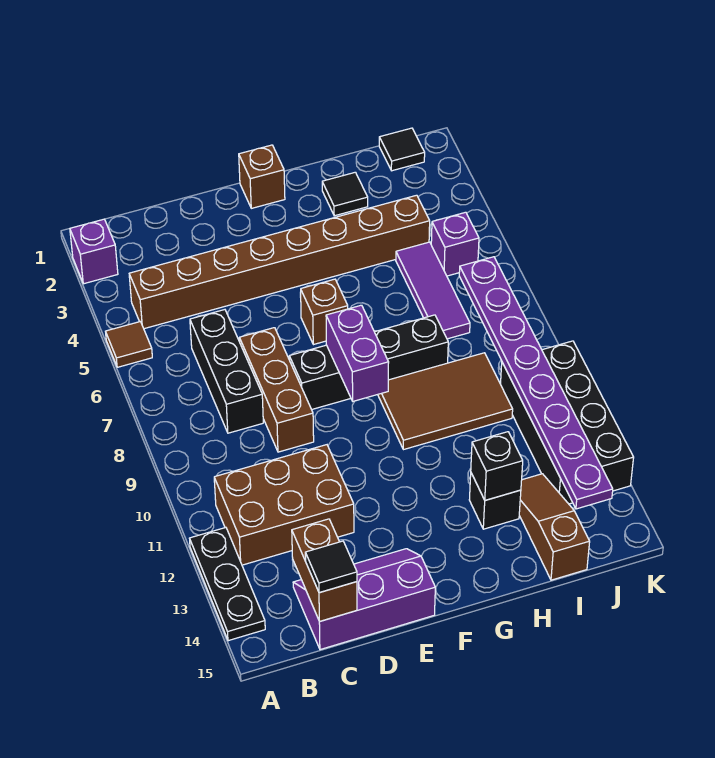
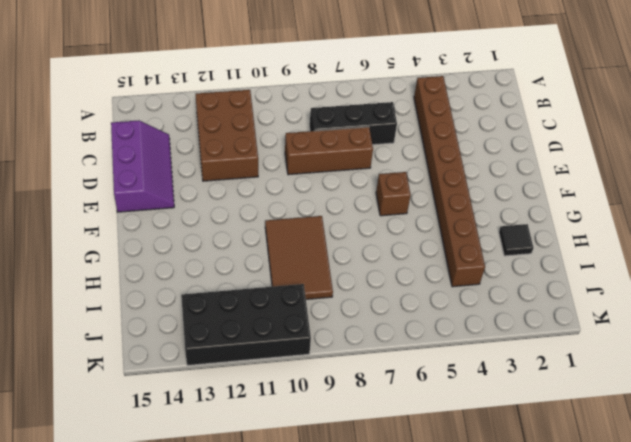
none -> purple 1x1 brick [70,219,118,284]
none -> brown 1x1 tile [105,322,152,367]
none -> black 1x3 plate [190,528,265,641]

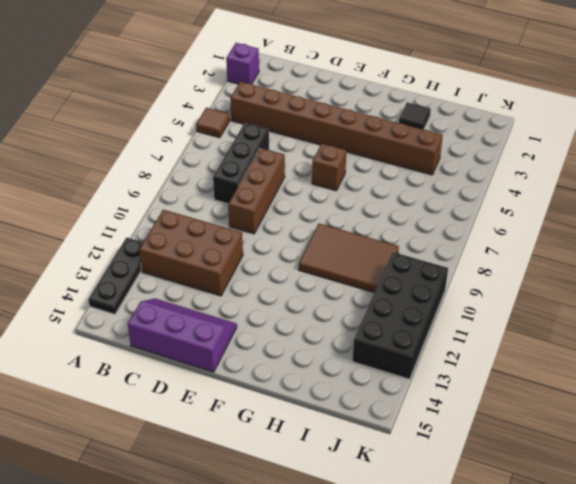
none -> black 1x4 brick [289,315,448,410]
none -> brown 1x1 brick [239,145,285,208]
none -> black 1x1 brick [469,473,521,529]

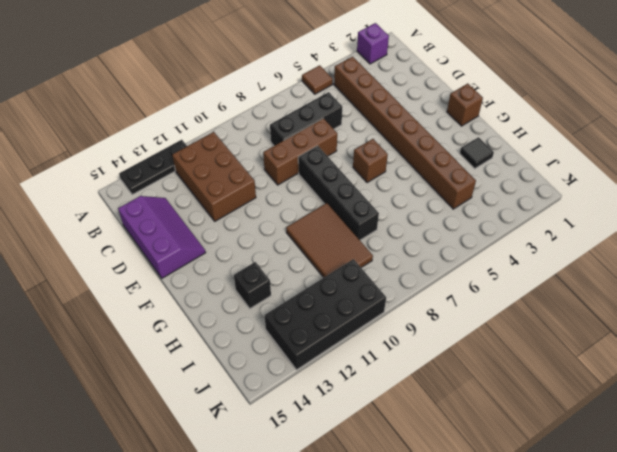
none -> purple 1x3 tile [396,242,470,339]
none -> brown 1x3 slope [519,474,590,580]
none -> black 1x1 tile [379,128,425,171]

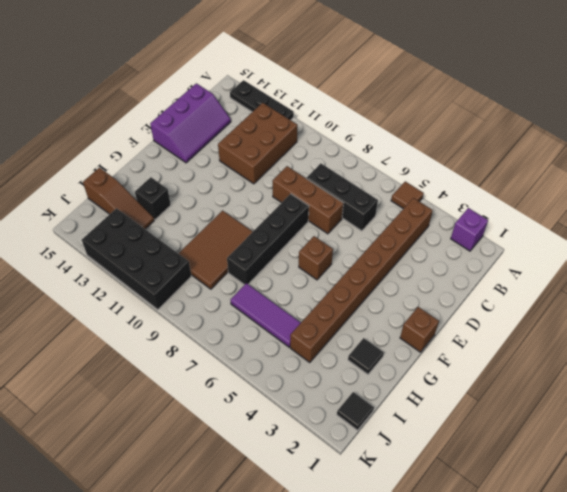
none -> purple 1x1 brick [431,212,479,276]
none -> brown 1x2 brick [292,519,357,622]
none -> purple 1x2 brick [326,305,389,401]

